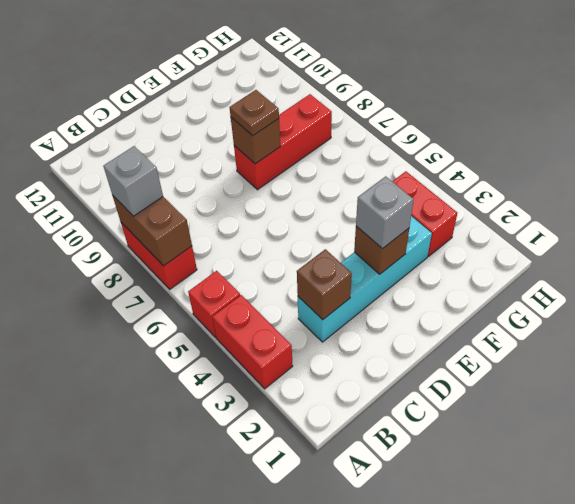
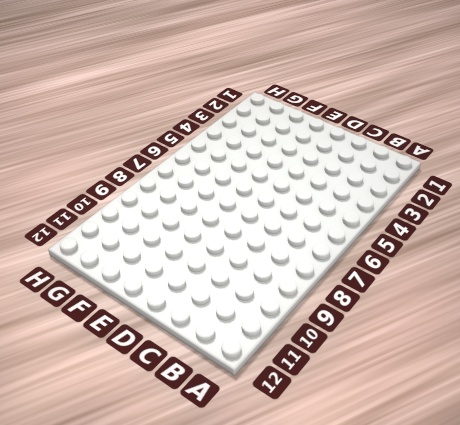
none -> red 1x2 brick [212,295,293,389]
none -> red 1x1 brick [188,271,240,337]
none -> red 1x2 brick [121,222,197,289]

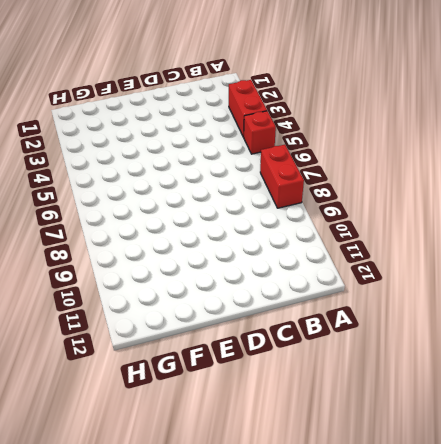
none -> cyan 1x4 brick [298,216,432,342]
none -> red 1x3 brick [234,94,332,190]
none -> red 1x2 brick [392,171,457,256]

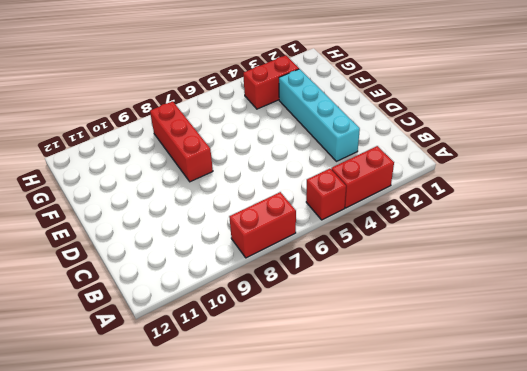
none -> brown 1x2 brick [112,195,192,266]
none -> brown 1x1 brick [297,249,352,320]
none -> brown 1x1 brick [354,226,409,274]

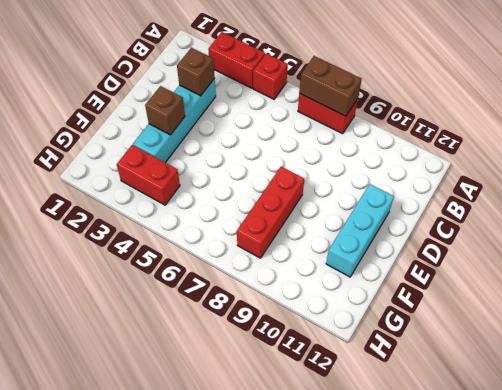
cyan 1x3 brick [326,184,394,277] -> none
none -> brown 1x1 brick [231,118,280,164]
none -> grey 1x1 brick [103,146,163,216]
none -> grey 1x1 brick [356,176,414,249]

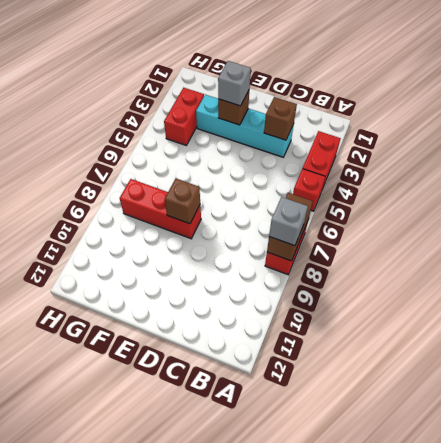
none -> brown 1x1 plate [229,90,279,136]

